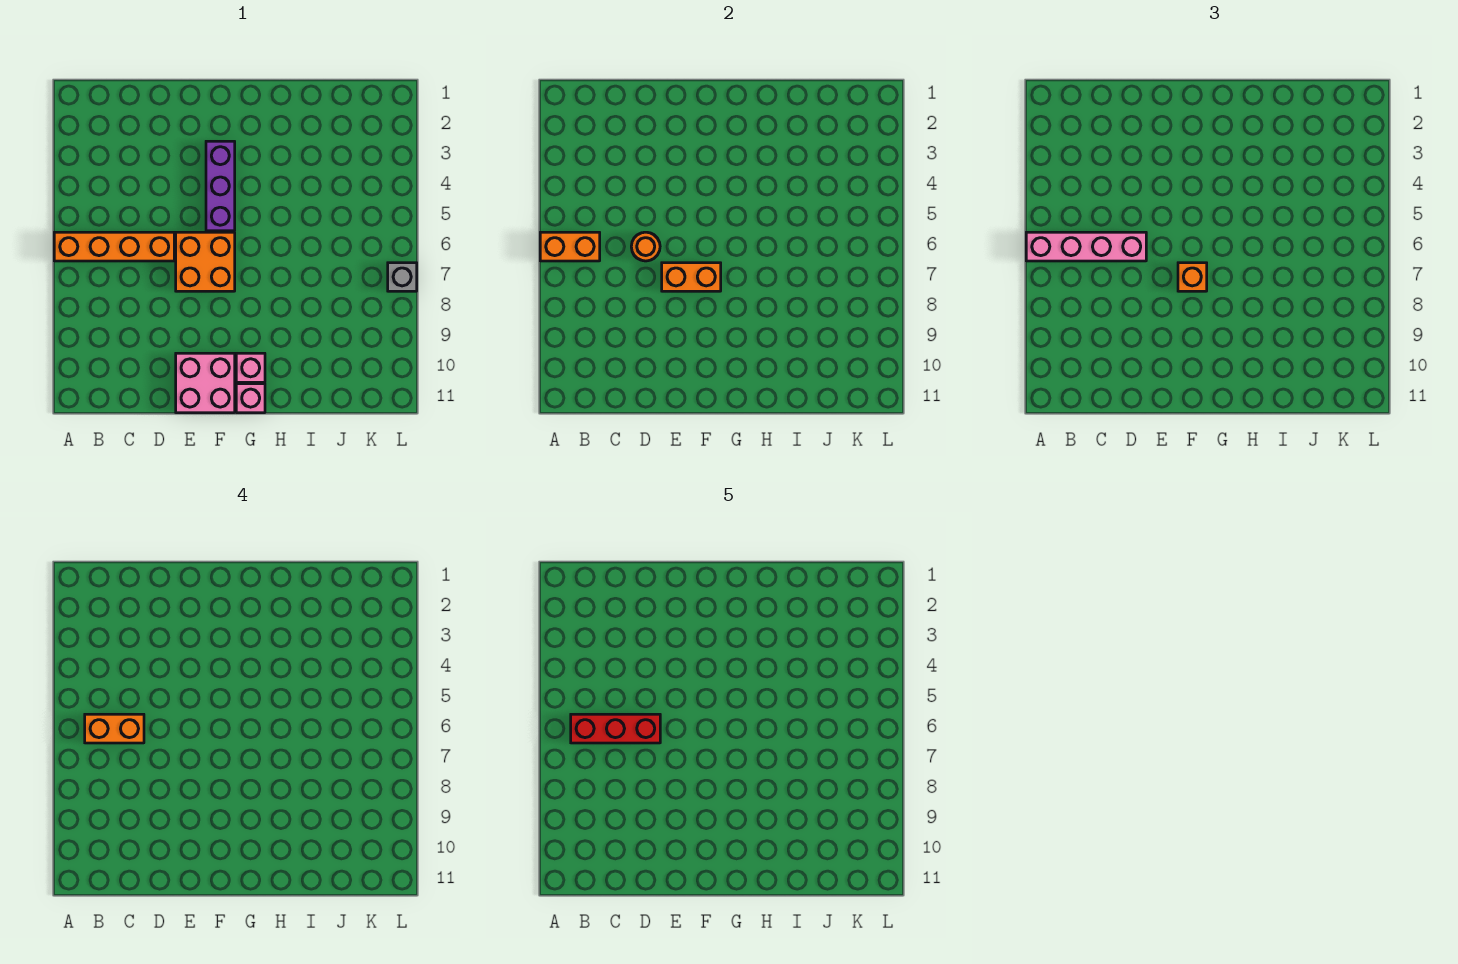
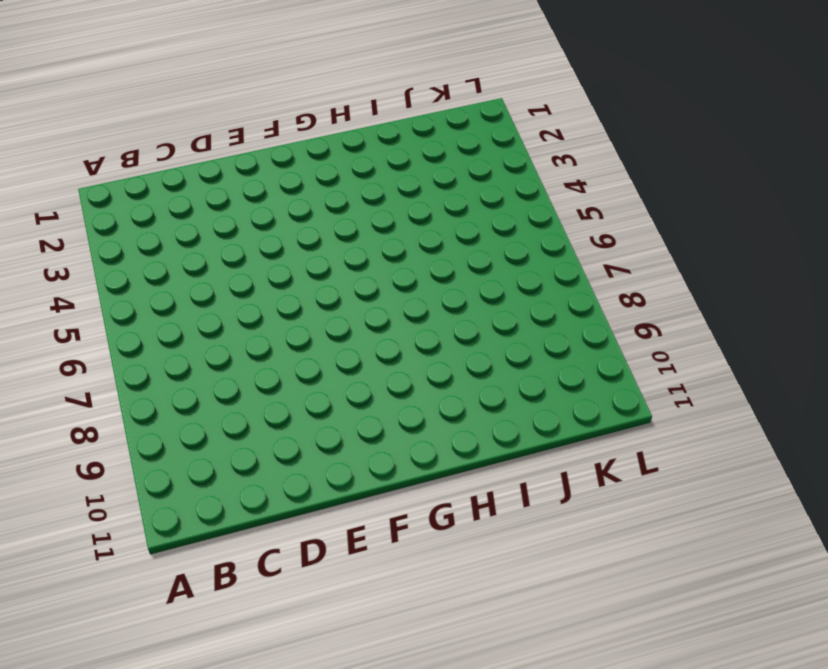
none -> orange 1x4 brick [54,232,174,261]
none -> orange 2x2 brick [176,232,235,291]
none -> pink 2x2 brick [176,353,235,413]

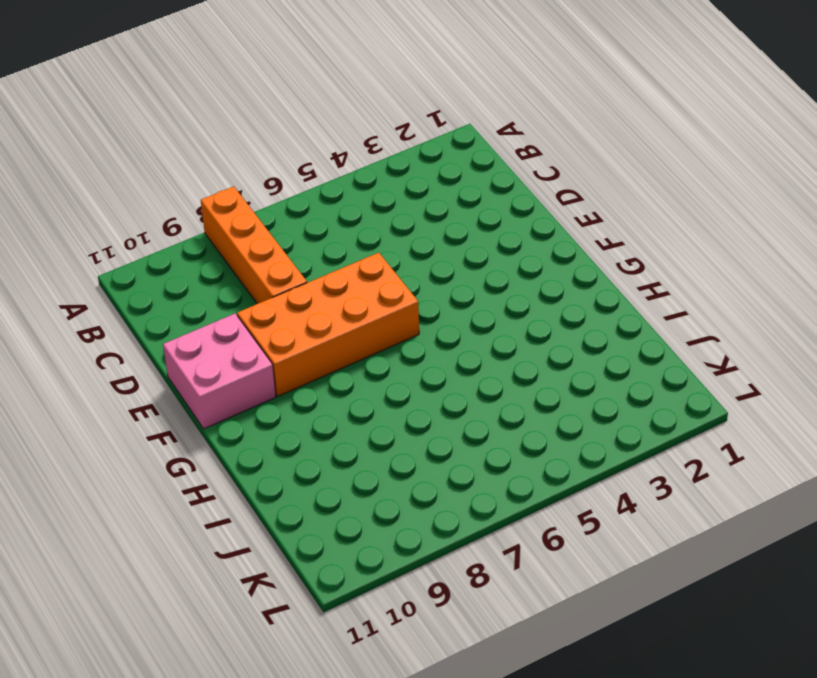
orange 1x4 brick [201,186,307,304] -> orange 1x4 brick moved to [54,232,174,261]
orange 2x4 brick [237,253,419,396] -> orange 2x2 brick [176,232,235,291]
none -> purple 1x3 brick [206,141,235,231]
none -> pink 1x1 brick [236,353,265,382]
none -> pink 1x1 brick [236,384,265,413]

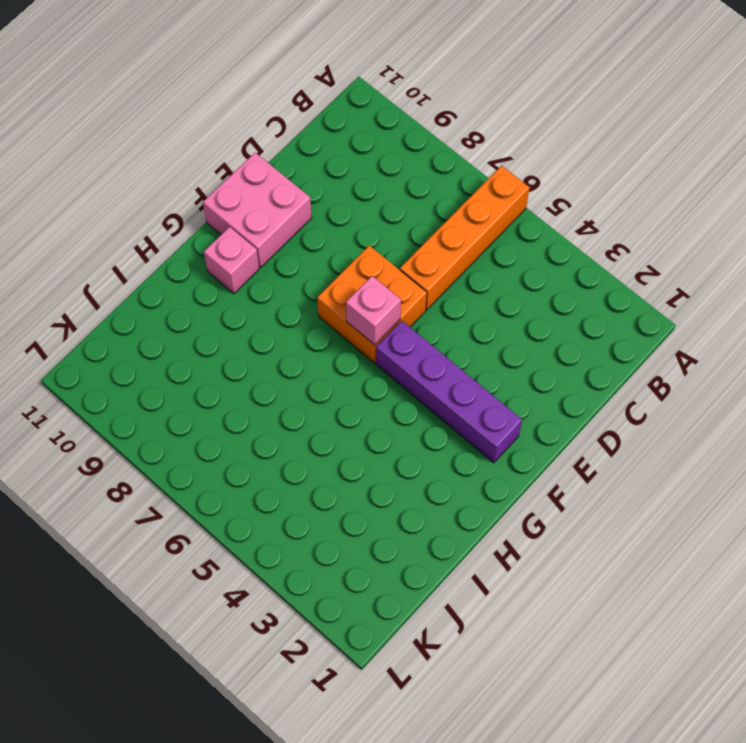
purple 1x4 brick [376,321,522,463] -> purple 1x3 brick [206,141,235,231]
pink 1x1 brick [346,276,401,345] -> pink 1x1 brick moved to [236,384,265,413]
none -> grey 1x1 brick [388,263,417,291]
none -> orange 1x2 brick [540,232,600,261]
none -> orange 1x1 round brick [631,232,660,261]

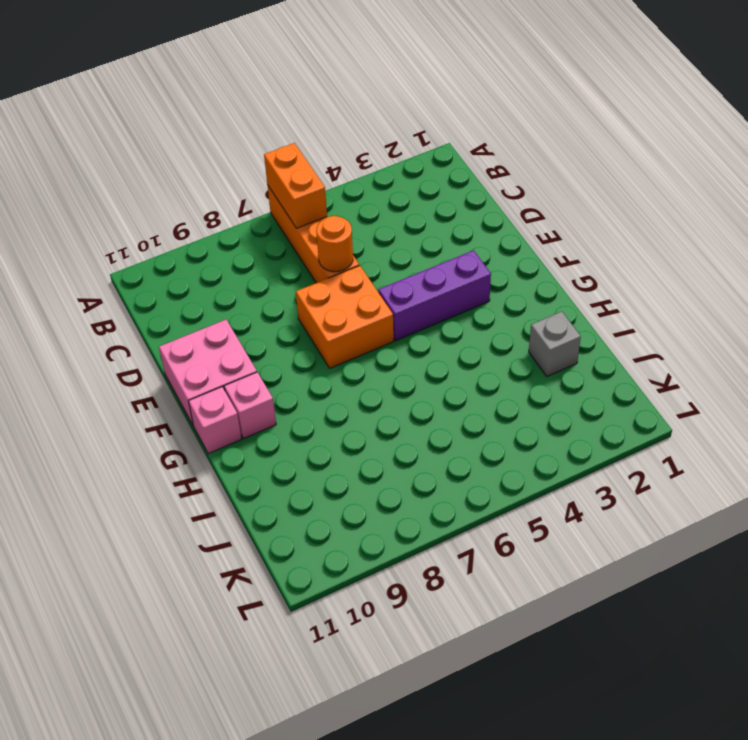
grey 1x1 brick [529,311,581,376] -> grey 1x1 brick moved to [388,263,417,291]
none -> orange 1x2 brick [662,263,721,291]
none -> pink 1x4 brick [1026,232,1146,261]
none -> orange 1x1 brick [1178,263,1207,291]

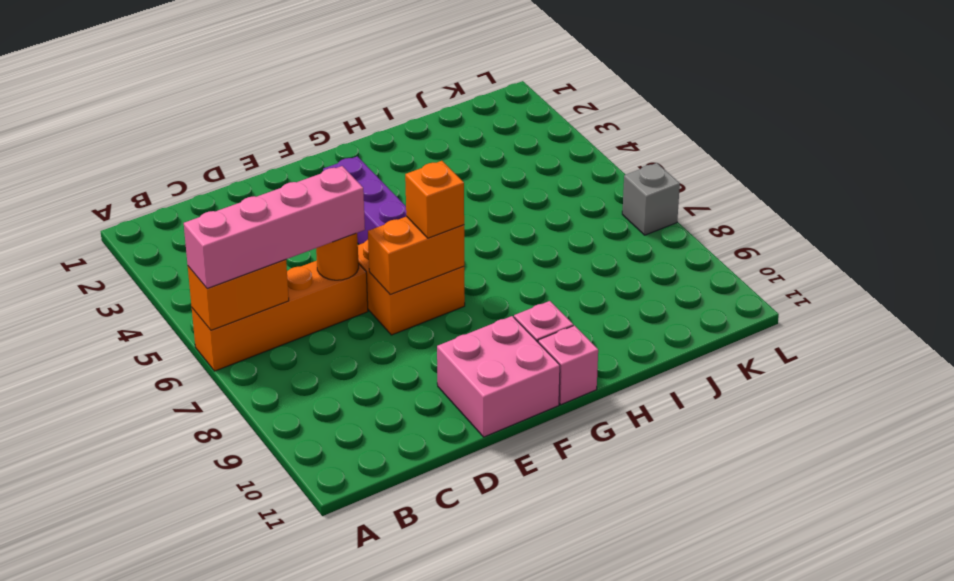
none -> orange 1x2 brick [85,714,144,743]
none -> red 1x3 brick [571,714,660,743]

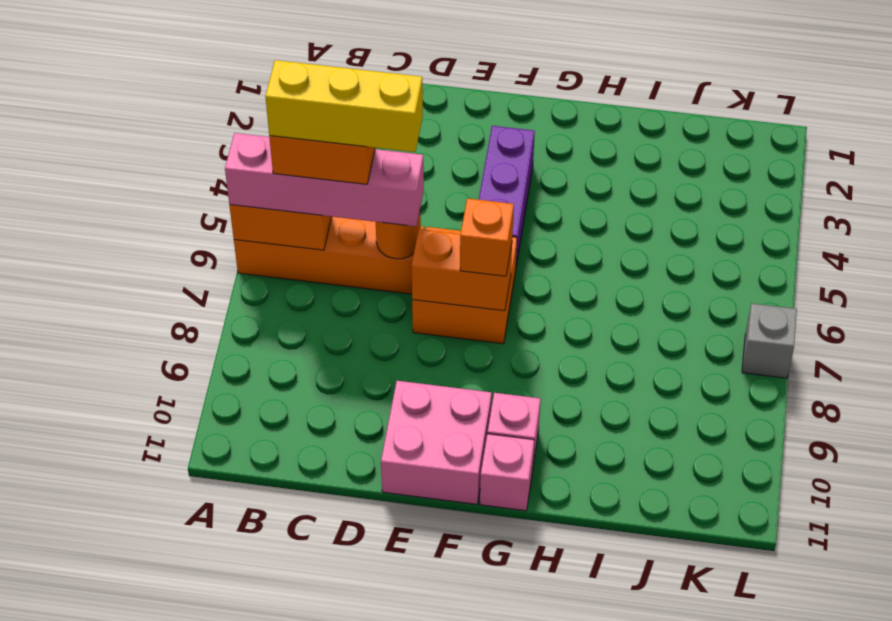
yellow 1x3 brick [265,60,423,152] -> red 1x3 brick [571,714,660,743]

